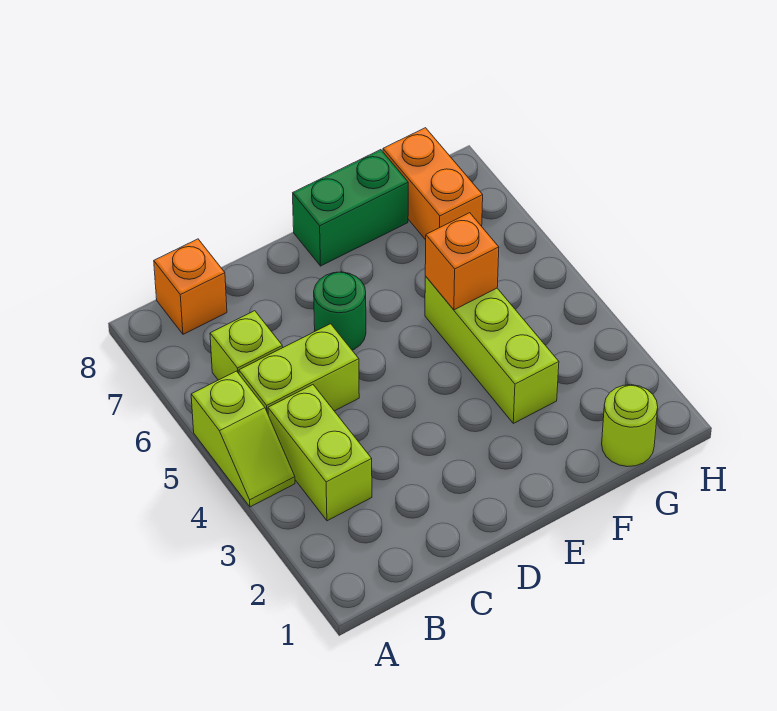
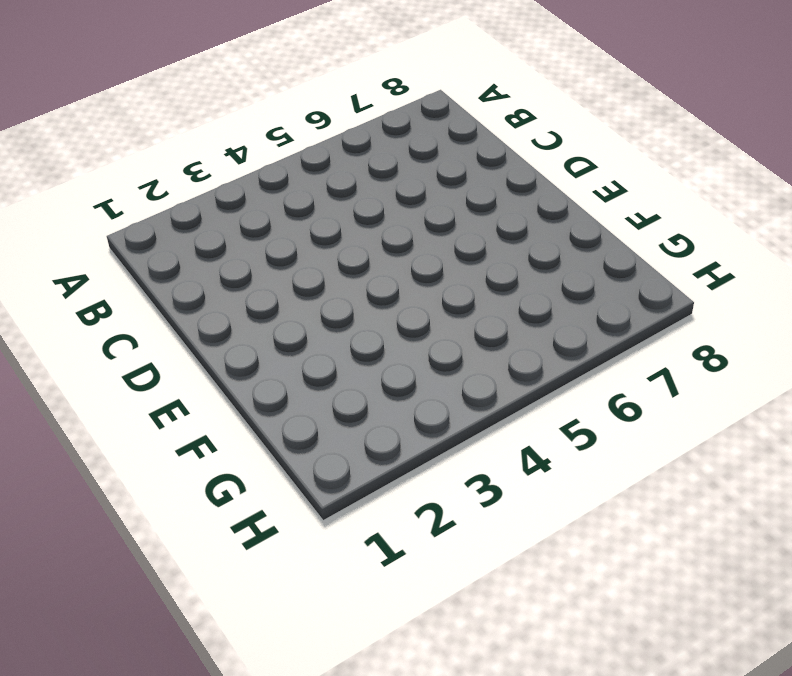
none -> lime 1x2 slope [191,371,295,507]
none -> lime 1x2 brick [268,385,372,521]

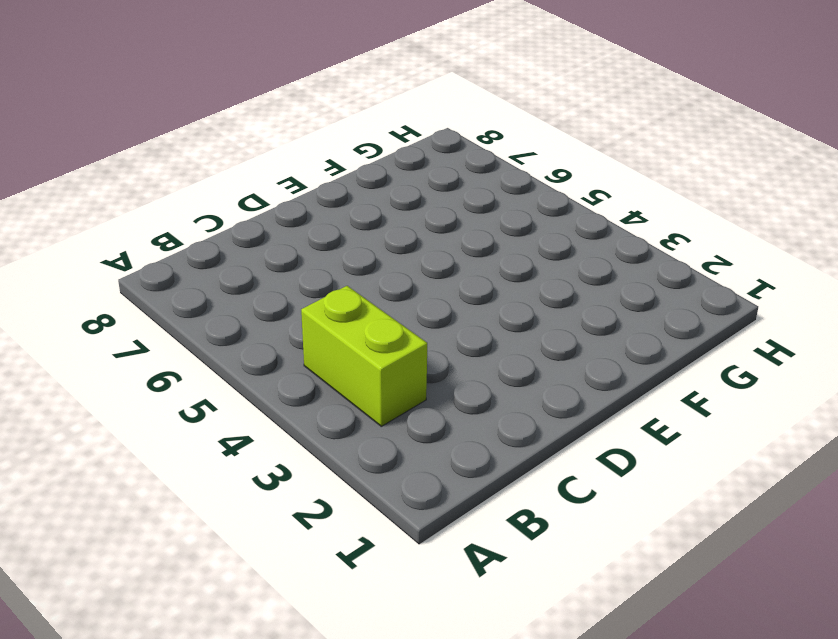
none -> lime 1x2 slope [191,371,295,507]
none -> lime 1x2 brick [239,324,359,413]

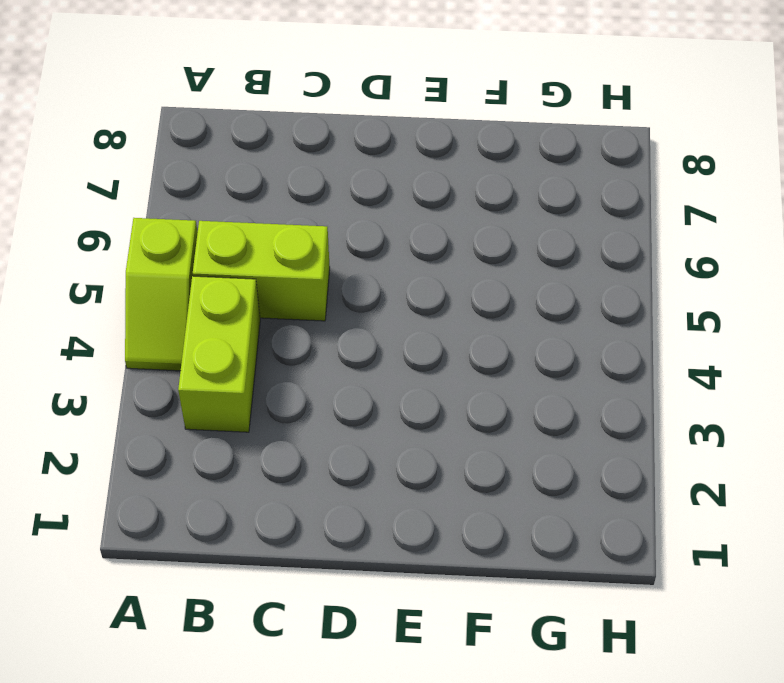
none -> lime 1x1 brick [210,311,283,380]
none -> orange 1x1 brick [154,239,227,334]

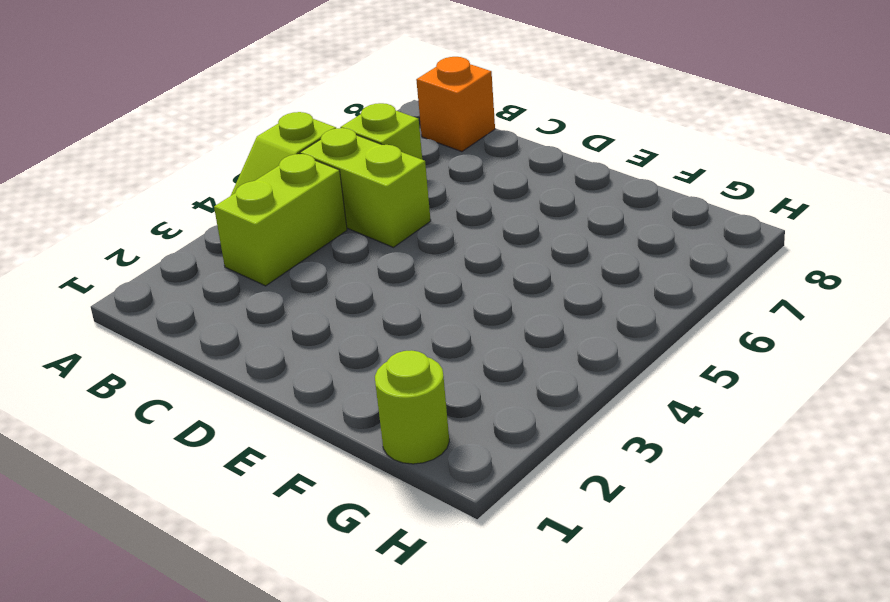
none -> green 1x1 round brick [314,272,366,350]
none -> green 1x2 brick [293,150,408,266]

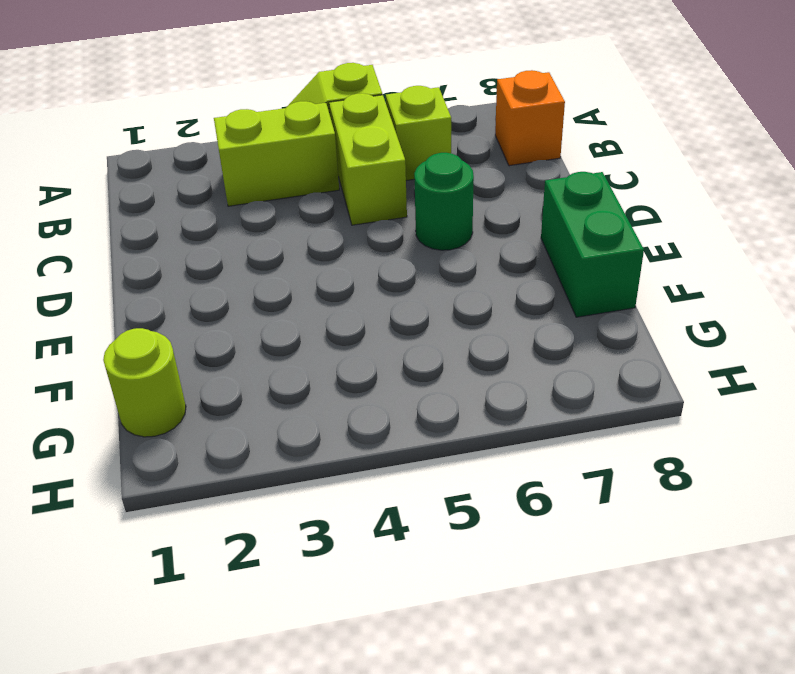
none -> lime 1x3 brick [425,276,559,423]
none -> orange 1x2 brick [383,128,483,240]

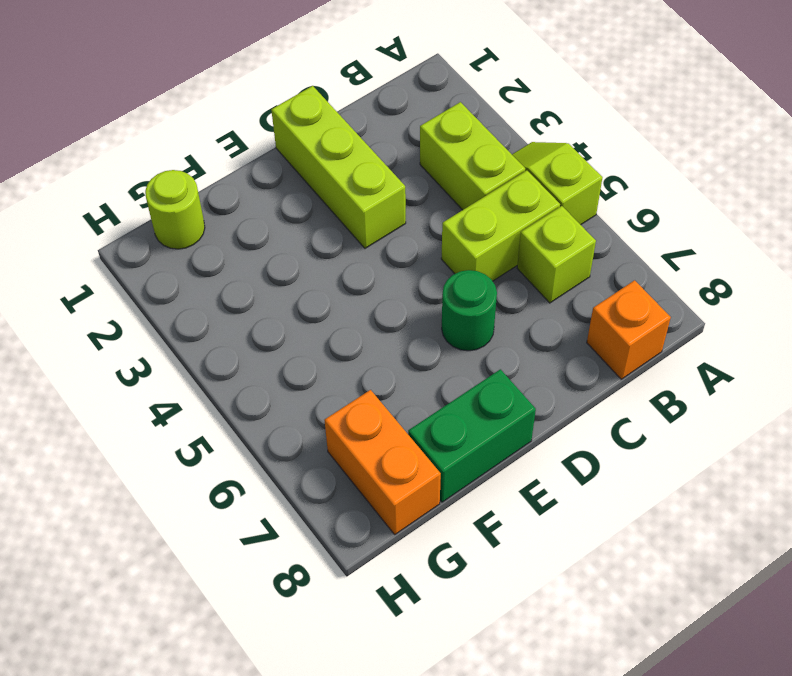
lime 1x3 brick [271,86,406,248] -> lime 1x3 brick moved to [425,276,559,423]
none -> orange 1x1 brick [425,213,499,310]

